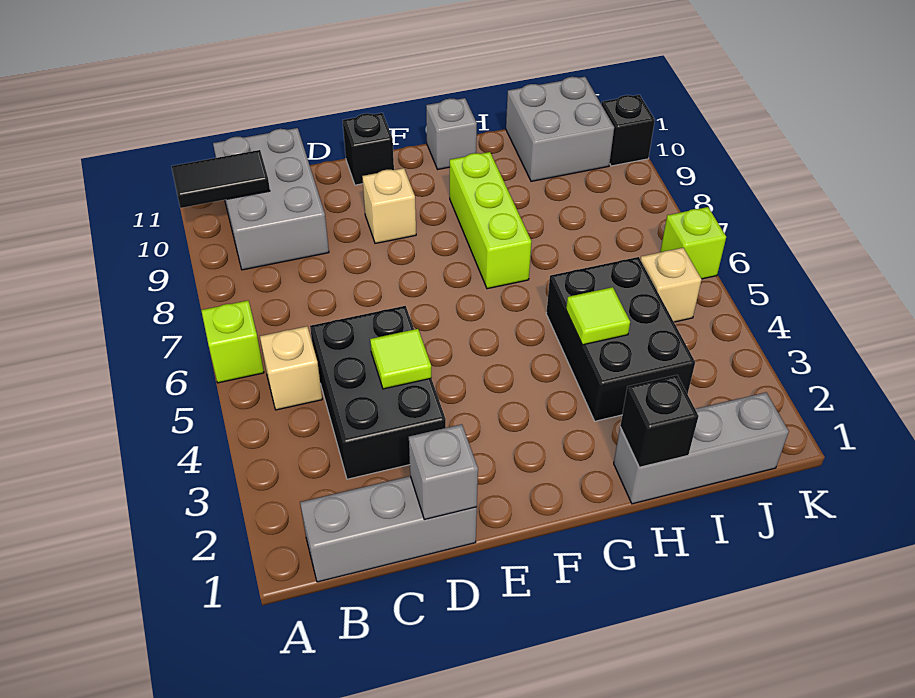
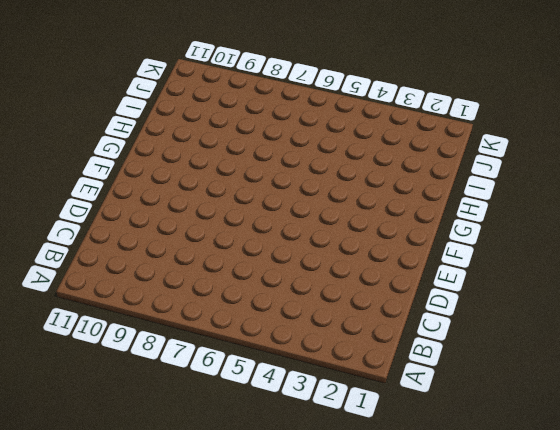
none -> lime 1x1 brick [201,301,264,383]
none -> grey 1x3 brick [300,476,477,582]
none -> tan 1x1 brick [260,326,322,410]

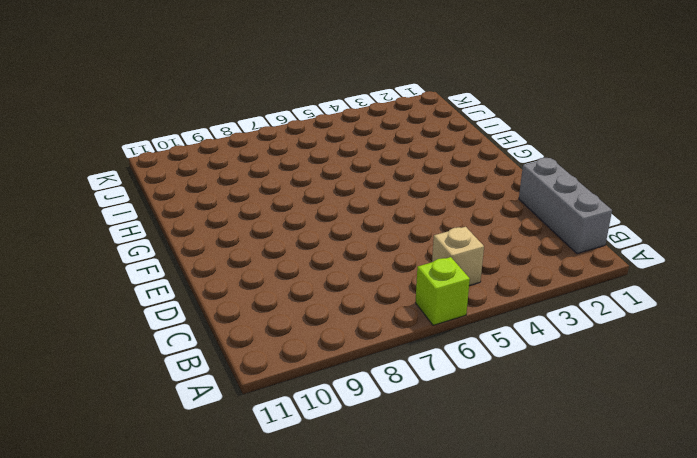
none -> grey 2x3 brick [213,128,329,270]
none -> black 2x3 brick [310,306,446,479]
none -> tan 1x1 brick [362,168,416,243]

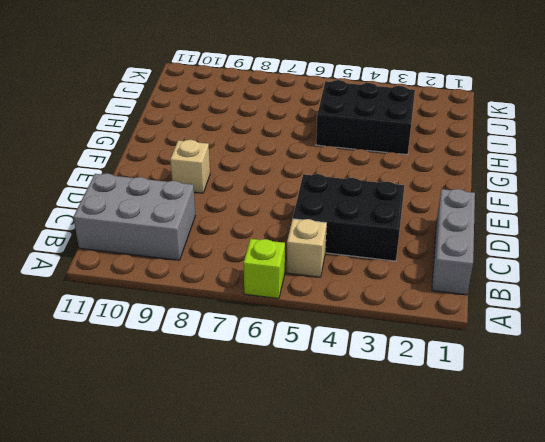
none -> black 1x1 brick [343,113,394,185]
none -> lime 1x3 brick [450,152,532,289]
none -> grey 1x1 brick [426,98,477,169]

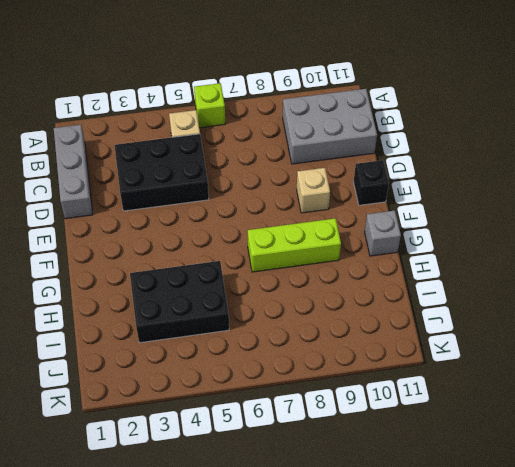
none -> grey 1x3 brick [614,392,789,504]
none -> grey 2x2 brick [506,77,614,181]
none -> tan 1x1 brick [640,248,702,322]

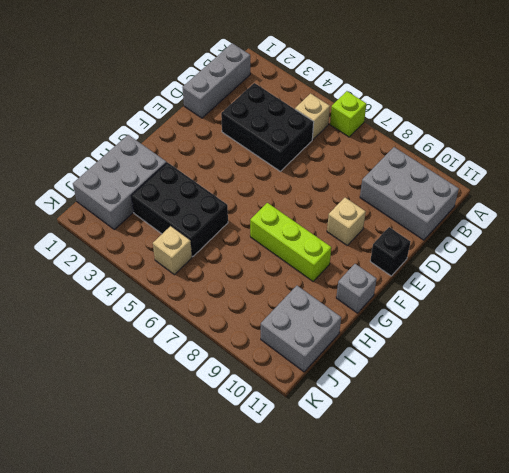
grey 2x3 brick [73,135,167,229] -> grey 1x3 brick [614,392,789,504]
none -> lime 1x1 brick [660,207,726,279]
none -> black 1x1 brick [601,95,655,166]
none -> black 1x2 tile [171,150,270,208]

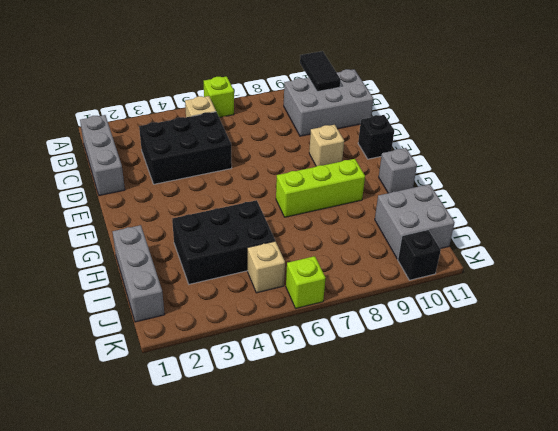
none -> grey 1x1 brick [409,424,478,519]
none -> lime 1x1 tile [370,329,431,389]
none -> black 1x1 brick [620,375,699,467]

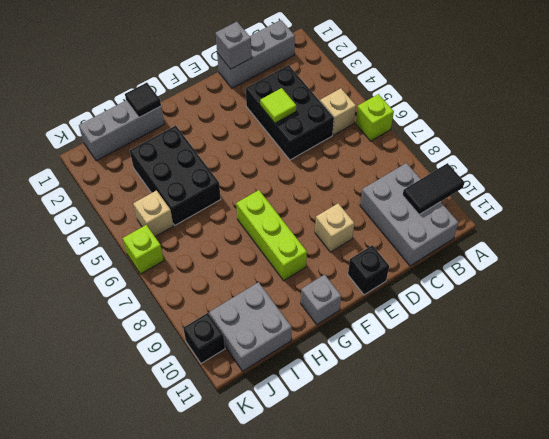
black 1x1 tile [125,83,161,117] -> black 1x1 brick [620,375,699,467]
none -> lime 1x1 tile [566,287,630,345]

